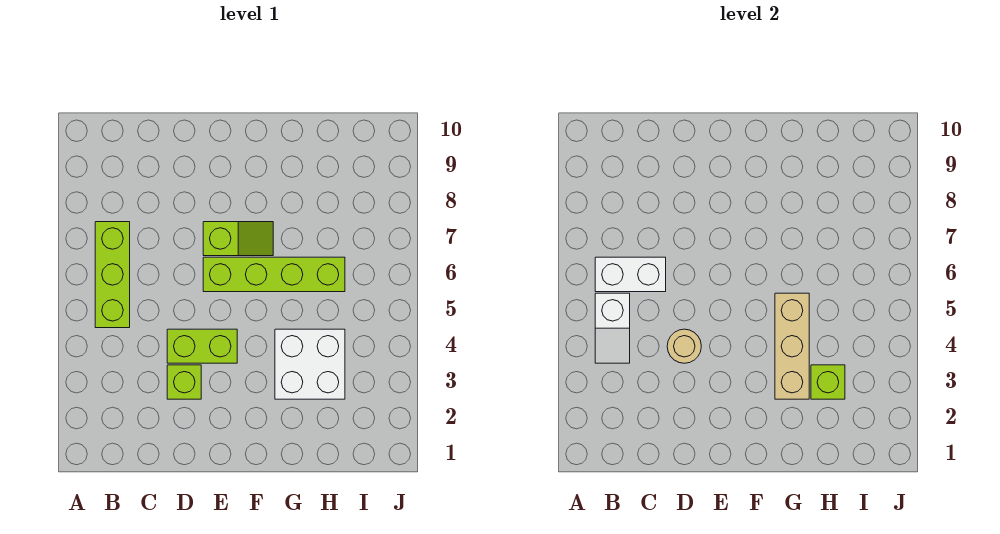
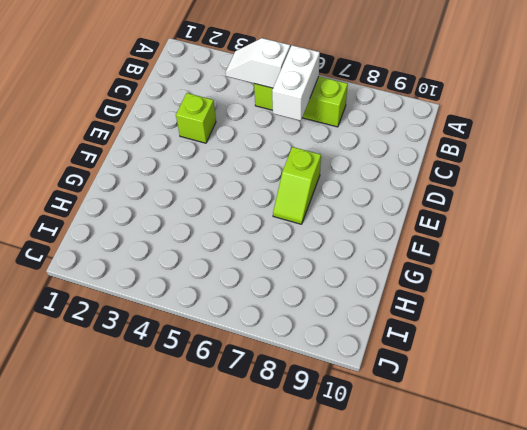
none -> lime 1x2 brick [167,329,237,363]
none -> lime 1x4 brick [203,257,345,292]

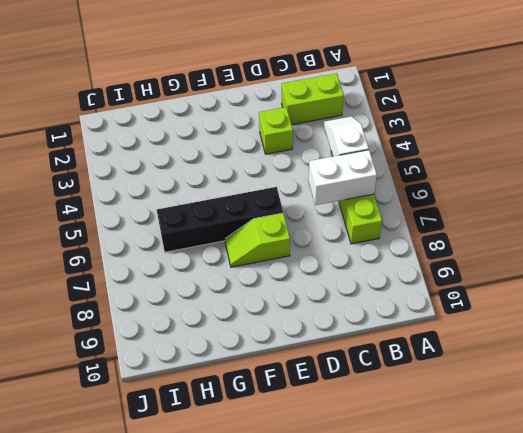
lime 1x2 brick [282,73,344,125] -> lime 1x2 brick moved to [167,329,237,363]
black 1x4 brick [157,187,283,252] -> lime 1x4 brick [203,257,345,292]
none -> white 2x2 brick [275,329,345,399]
none -> tan 1x1 round brick [667,329,701,363]

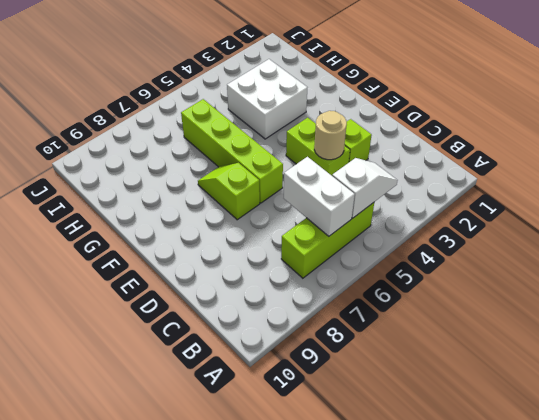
none -> tan 1x3 brick [775,293,809,399]
none -> lime 1x1 brick [811,365,845,399]

